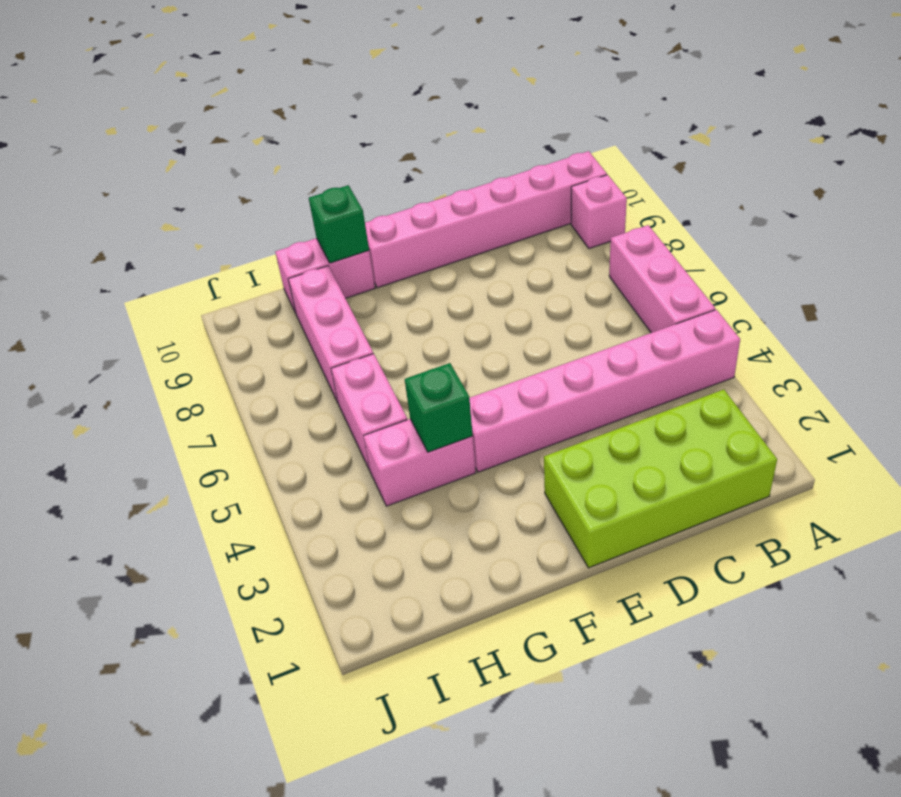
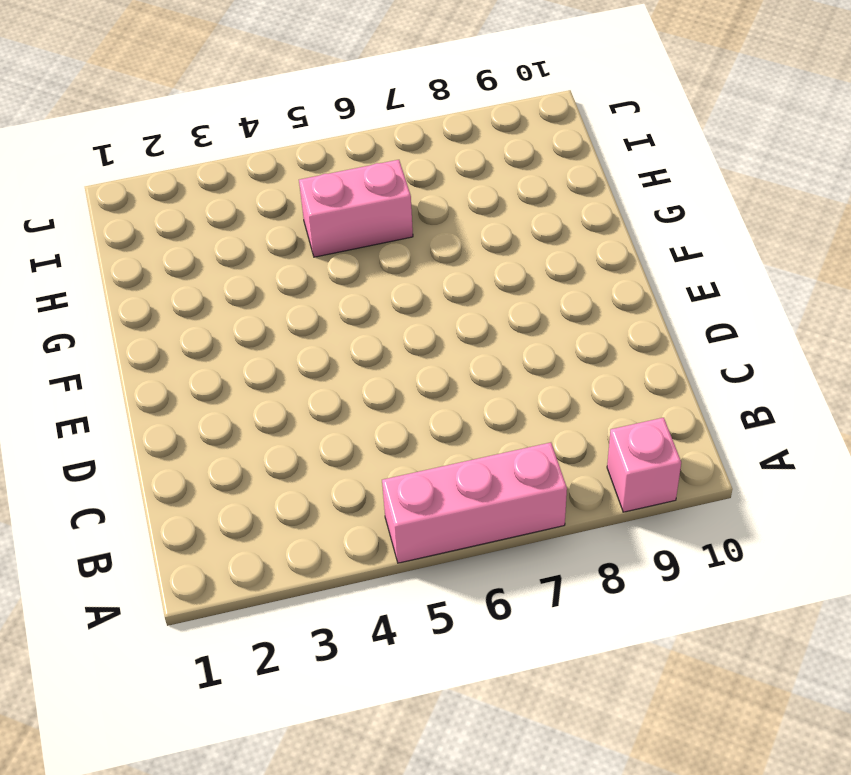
none -> pink 1x6 brick [469,310,740,472]
none -> pink 1x6 brick [365,151,607,288]

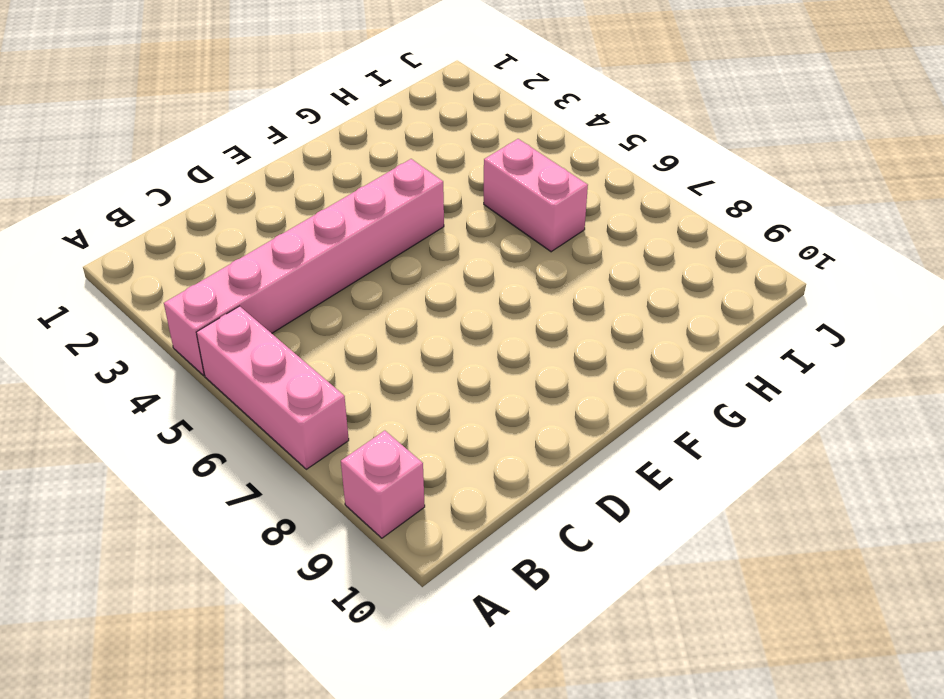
none -> pink 1x6 brick [365,151,607,288]
none -> lime 2x4 brick [544,390,777,568]

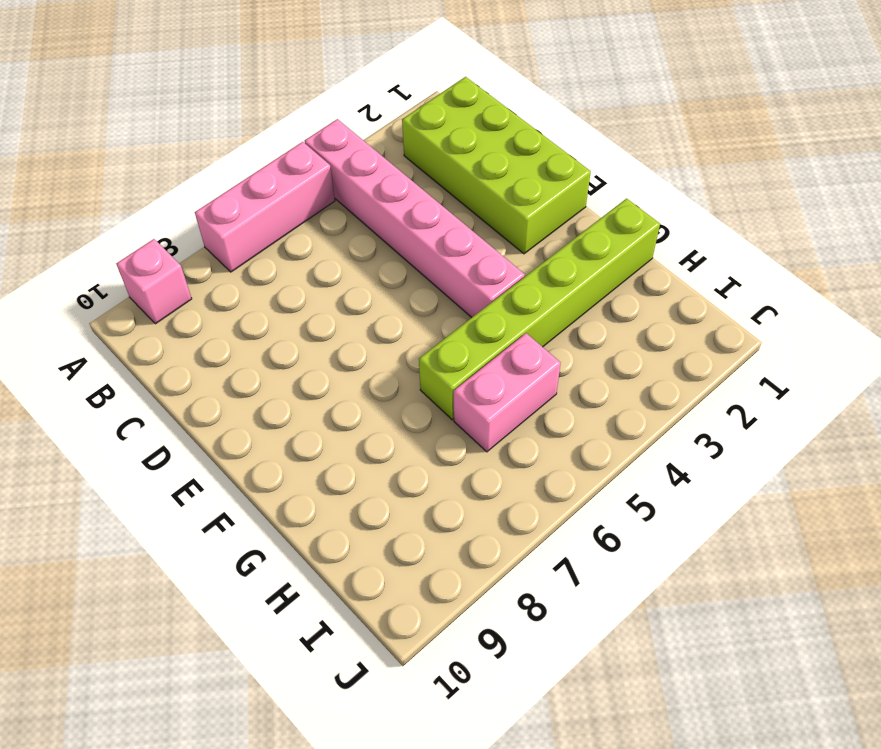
lime 1x6 brick [419,198,660,420] -> pink 1x2 brick [364,419,476,506]
none -> pink 1x6 brick [365,151,607,288]
none -> pink 1x2 brick [275,238,375,313]

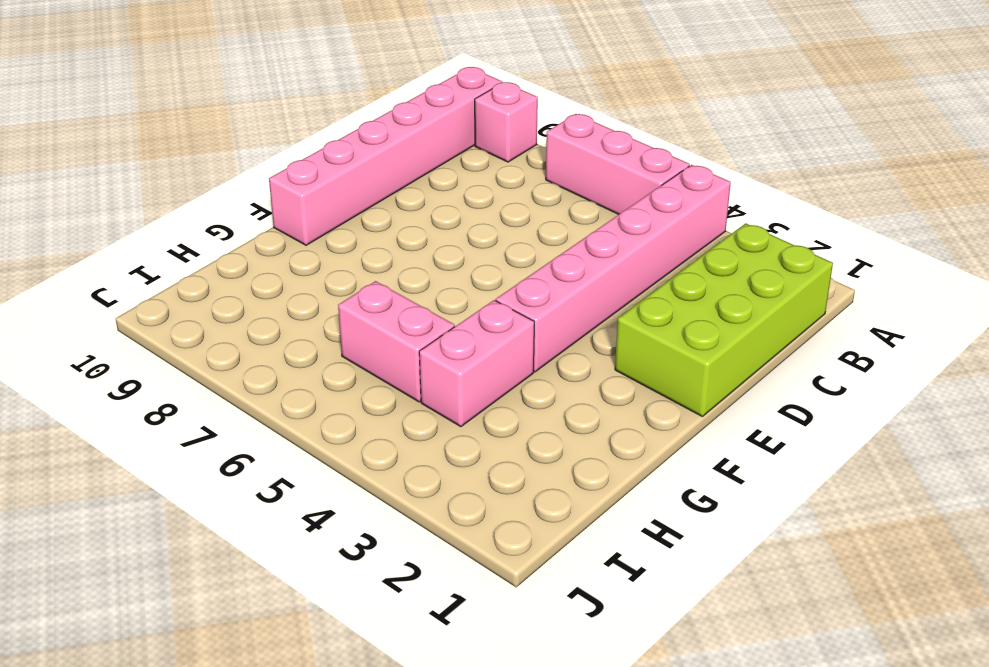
none -> pink 1x2 brick [275,238,375,313]
none -> pink 1x3 brick [288,266,373,402]

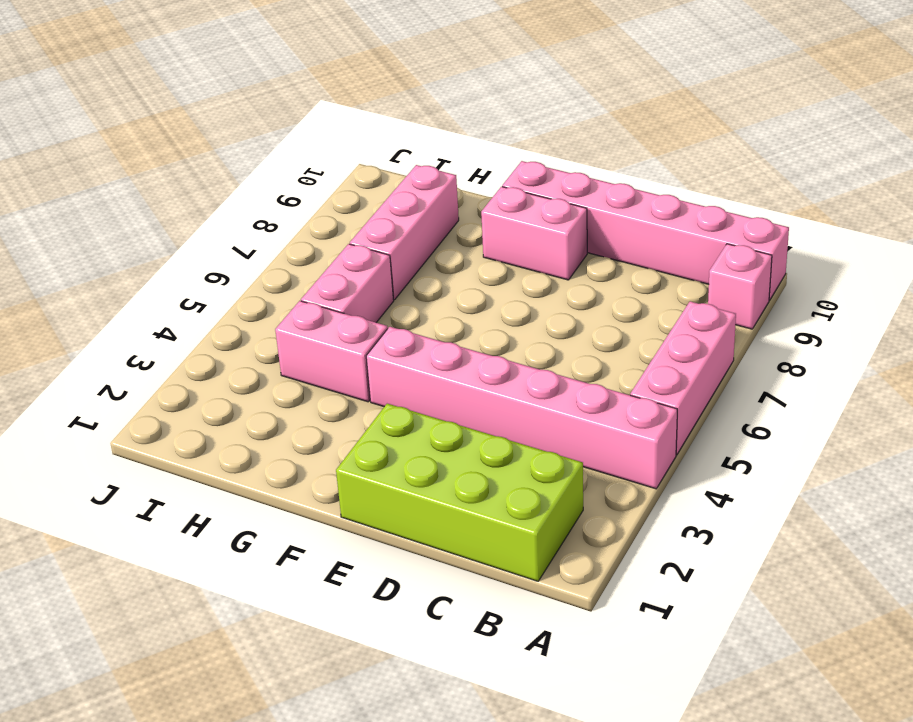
pink 1x2 brick [481,187,587,280] -> pink 1x2 brick moved to [275,238,375,313]
none -> green 1x1 brick [405,363,473,452]
none -> green 1x1 brick [309,185,369,263]

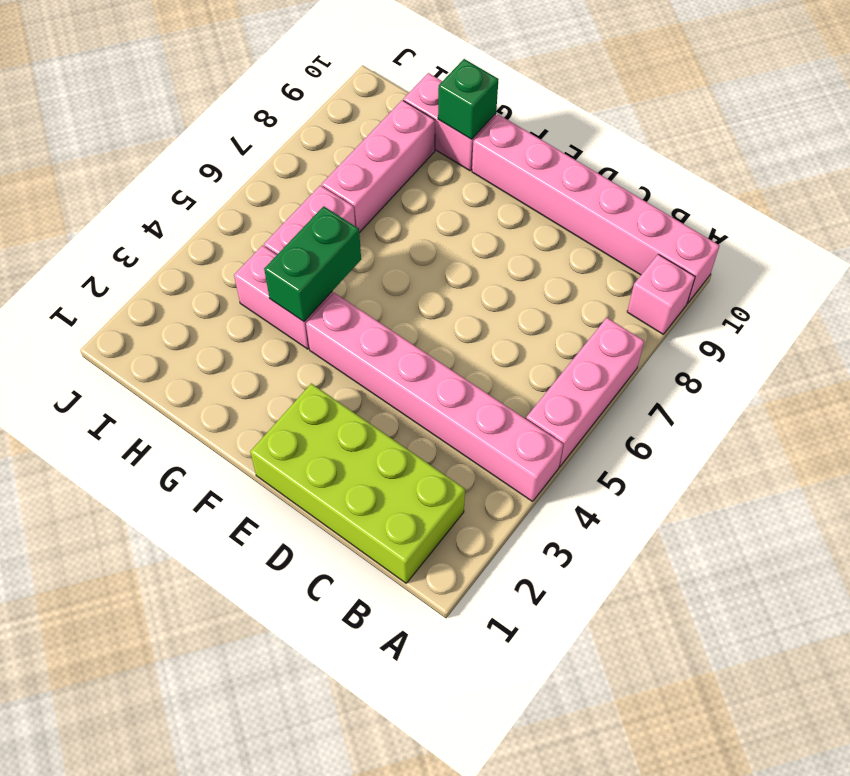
green 1x2 brick [264,206,361,321] -> green 1x1 brick [405,363,473,452]

